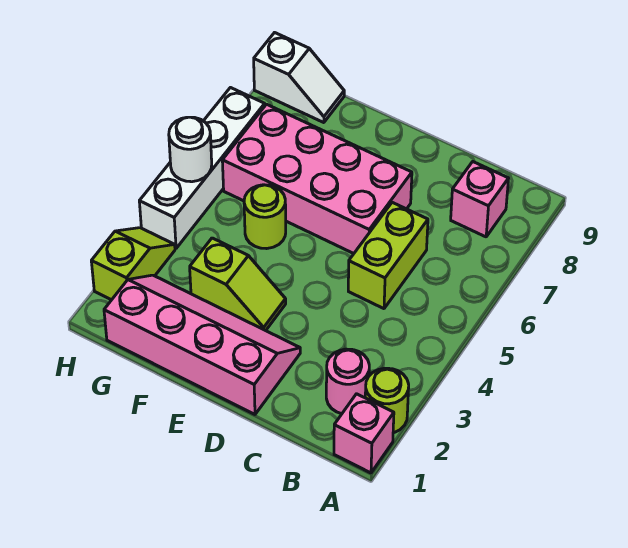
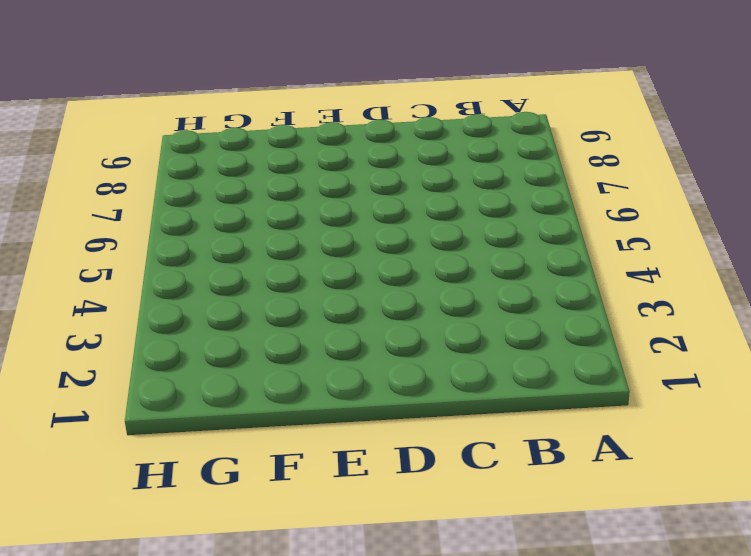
none -> pink 1x1 brick [334,394,394,473]
none -> lime 1x1 round brick [365,368,409,433]
none -> pink 1x1 round brick [326,349,369,414]

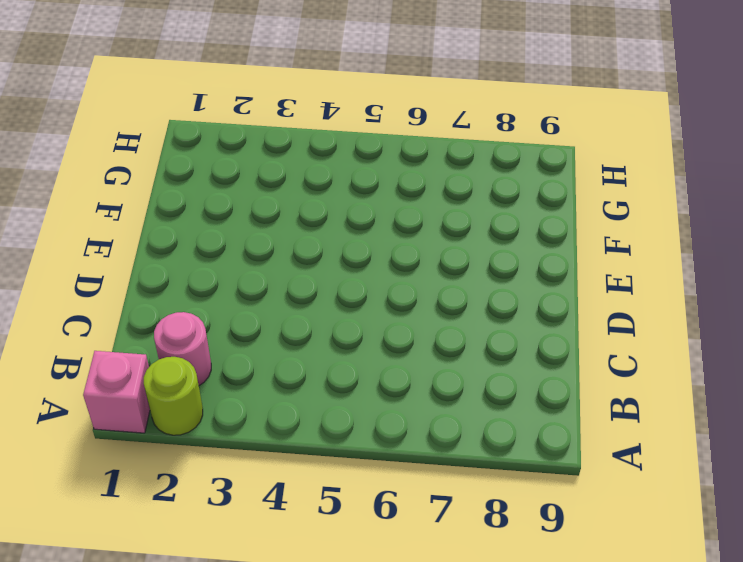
none -> pink 1x1 brick [451,162,509,237]
none -> lime 1x2 brick [348,202,428,309]
none -> pink 2x4 slope [104,275,300,414]

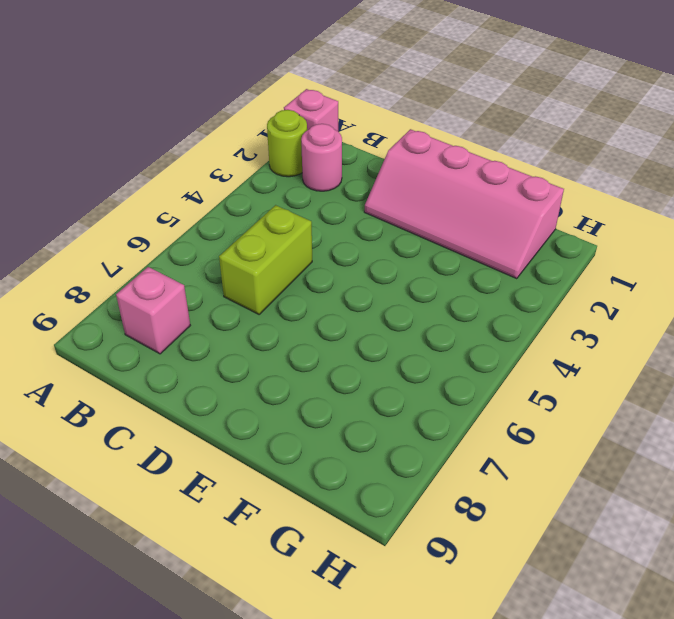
none -> pink 2x4 brick [222,104,412,254]
none -> lime 1x2 slope [190,238,286,331]
none -> lime 1x1 round brick [244,185,286,249]

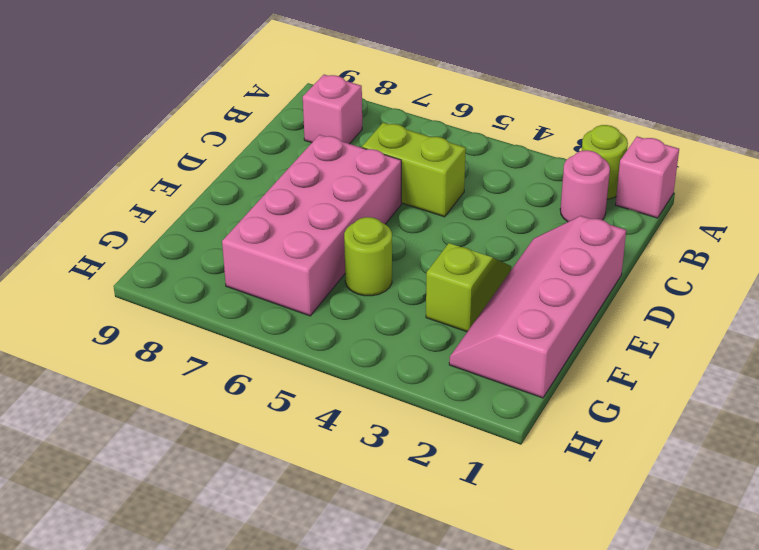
none -> white 1x2 slope [254,33,344,123]
none -> lime 1x2 slope [91,228,175,300]
none -> white 1x4 brick [139,88,265,248]

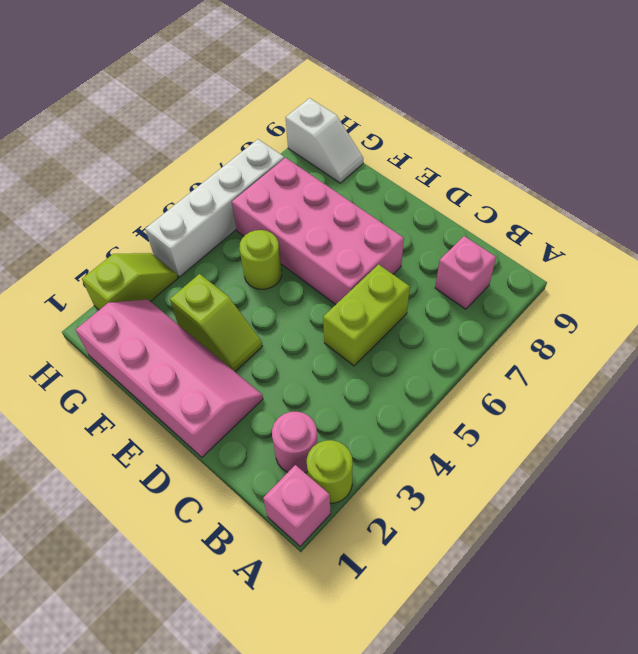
none -> white 1x1 round brick [169,117,212,182]

